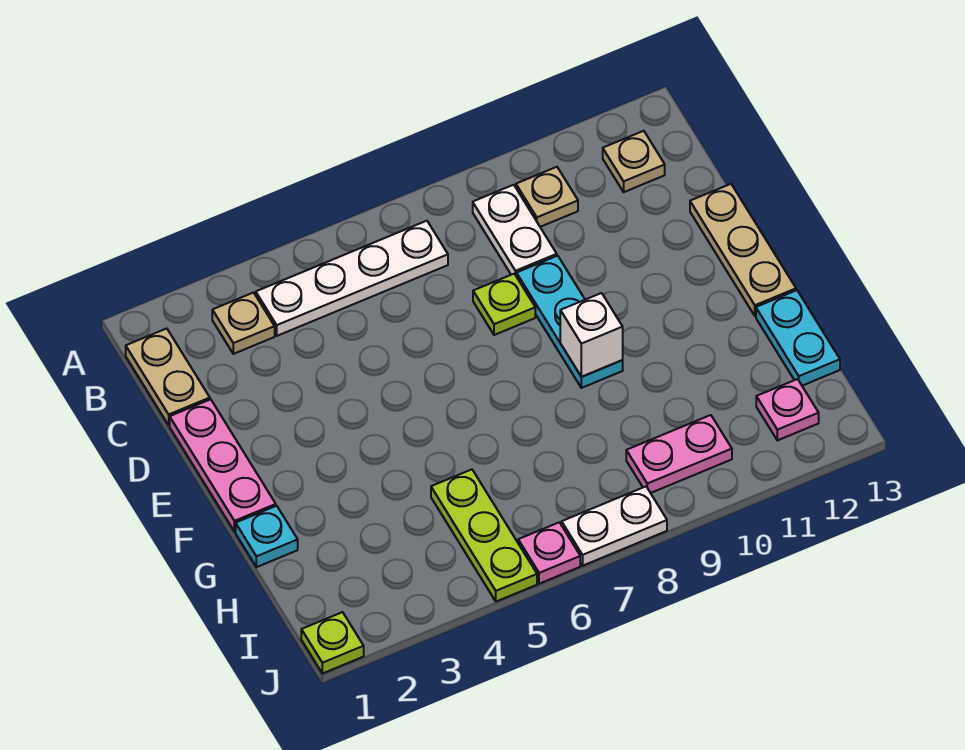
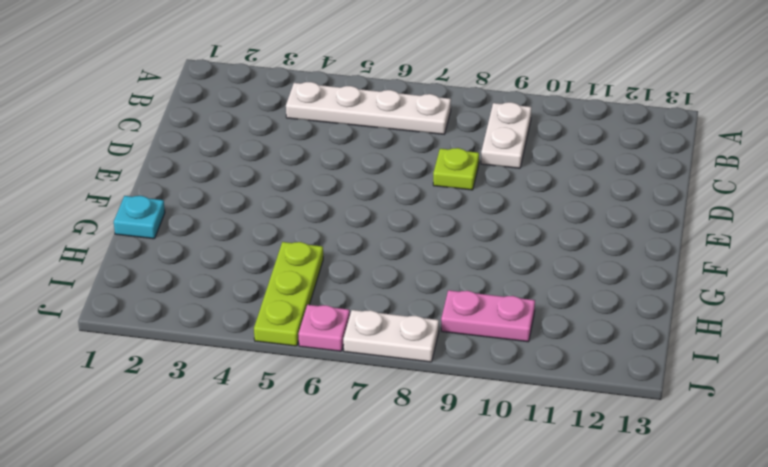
none -> tan 1x2 plate [126,329,210,425]
none -> tan 1x1 plate [212,293,275,354]
none -> tan 1x1 plate [516,167,578,227]

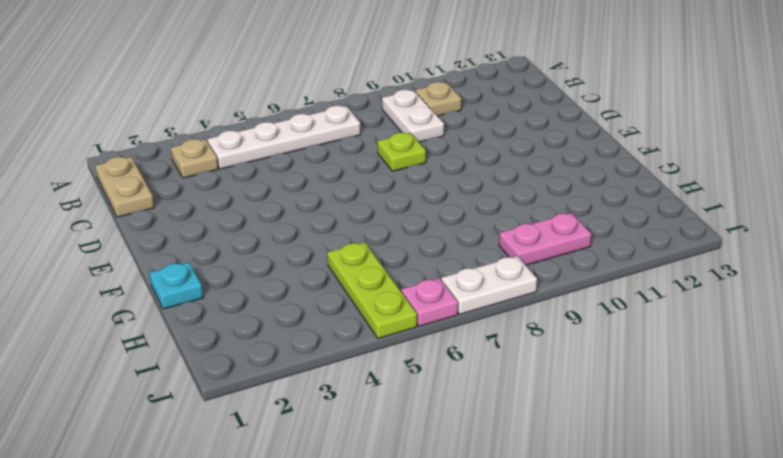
none -> tan 1x1 plate [603,131,665,192]
none -> pink 1x3 plate [170,399,276,532]
none -> cyan 1x3 plate [516,256,623,388]

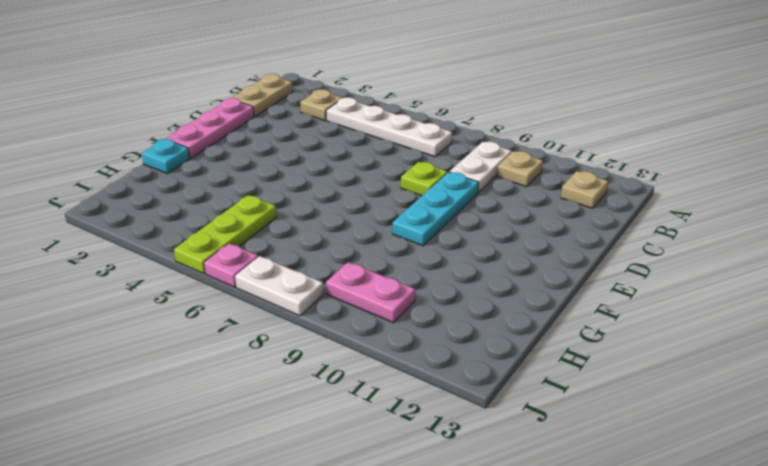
none -> tan 1x3 plate [690,184,796,316]
none -> cyan 1x2 plate [756,290,840,386]
none -> pink 1x1 plate [756,379,819,440]

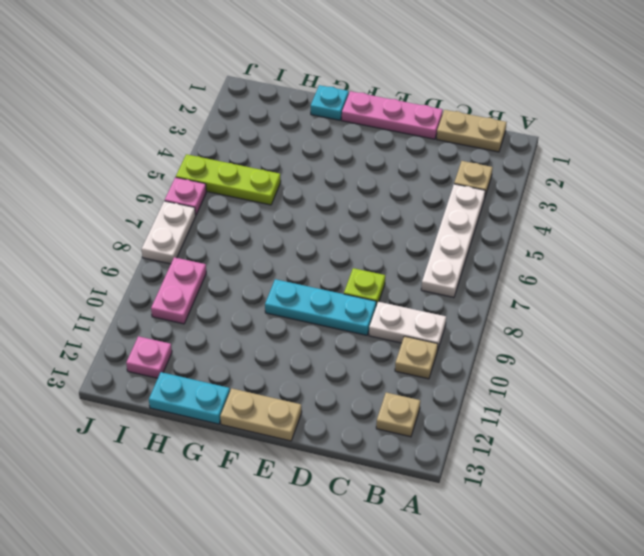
tan 1x2 plate [220,388,302,441] -> tan 1x3 plate [690,184,796,316]
none -> lime 1x1 plate [301,612,364,674]
none -> white 1x1 brick [560,293,623,377]

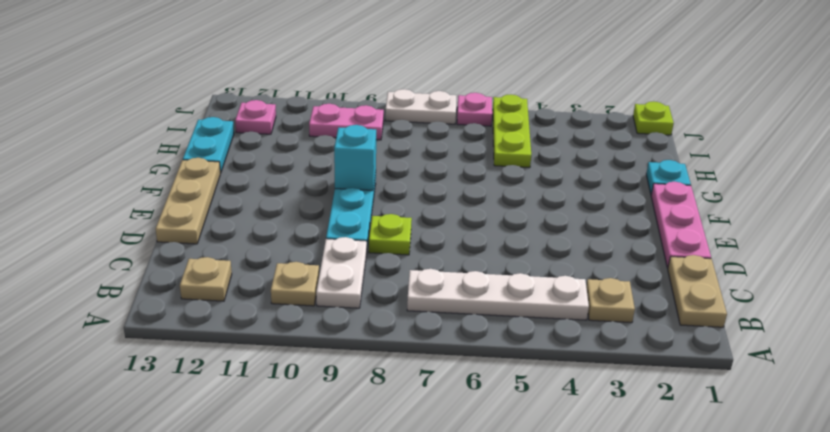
cyan 1x1 brick [334,125,376,190] -> white 1x1 brick [560,293,623,377]

